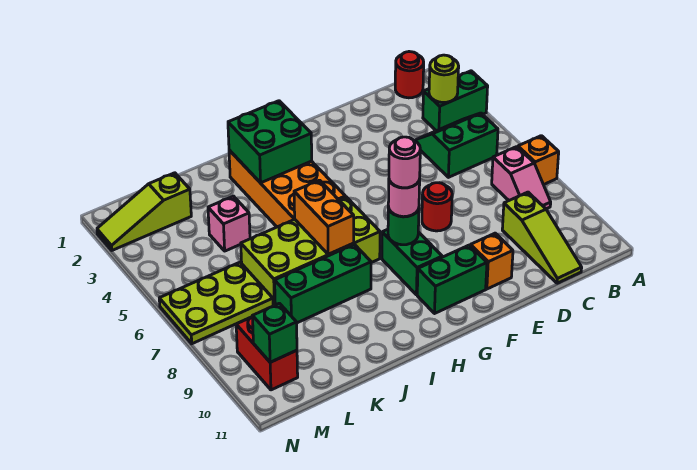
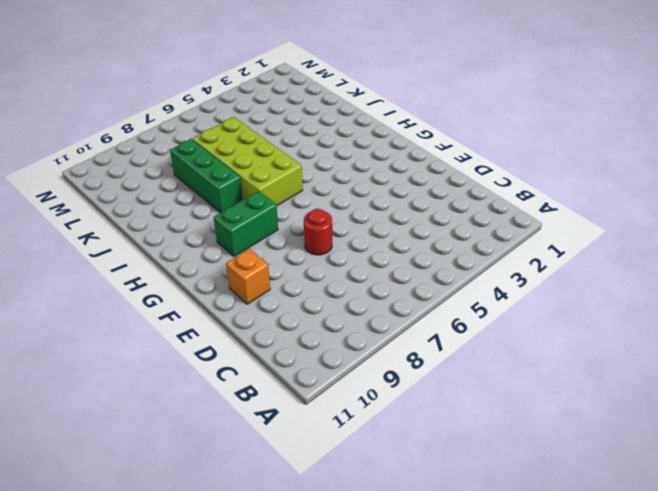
none -> green 1x2 brick [423,71,488,131]
none -> orange 1x1 brick [518,136,559,185]
none -> red 1x1 round brick [395,52,424,98]

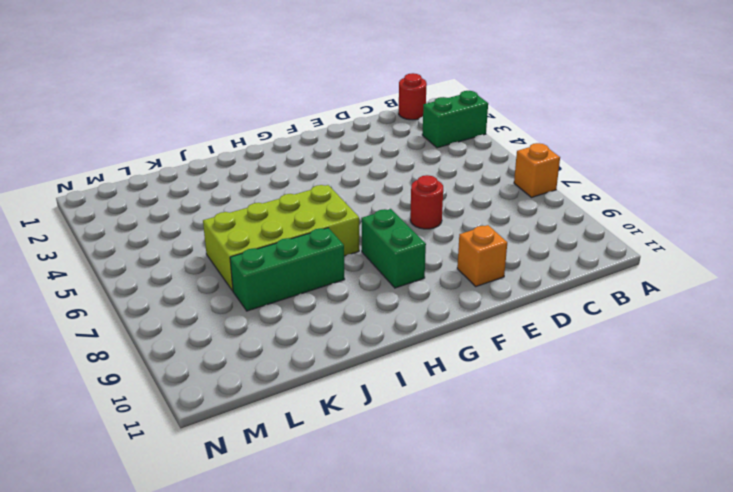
none -> green 2x2 slope [415,113,498,177]
none -> pink 1x2 slope [492,147,551,209]
none -> lime 1x3 slope [502,192,582,283]

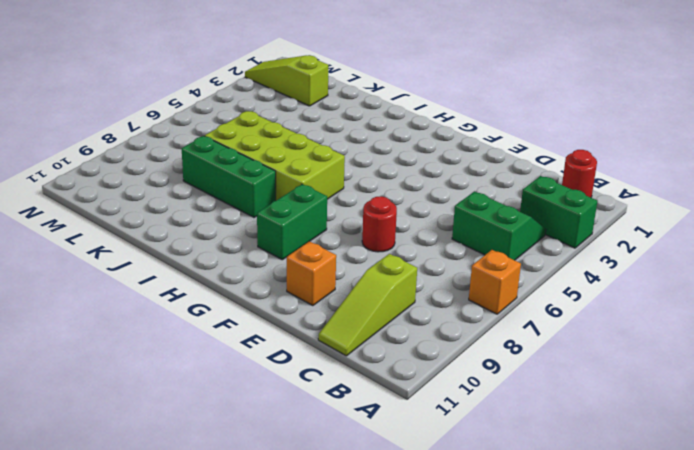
none -> pink 1x2 slope [492,147,551,209]
none -> green 1x2 brick [417,245,487,313]
none -> orange 2x4 brick [229,150,345,227]

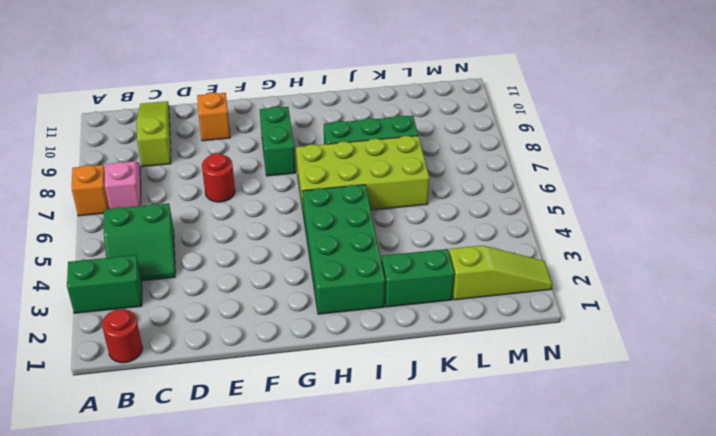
green 2x4 brick [302,185,385,314] -> orange 2x4 brick [229,150,345,227]
green 1x2 brick [382,249,454,307] -> green 1x2 brick moved to [417,245,487,313]
none -> pink 1x1 brick [208,196,250,251]
none -> lime 2x3 plate [159,262,273,344]
none -> red 1x2 brick [236,317,298,390]

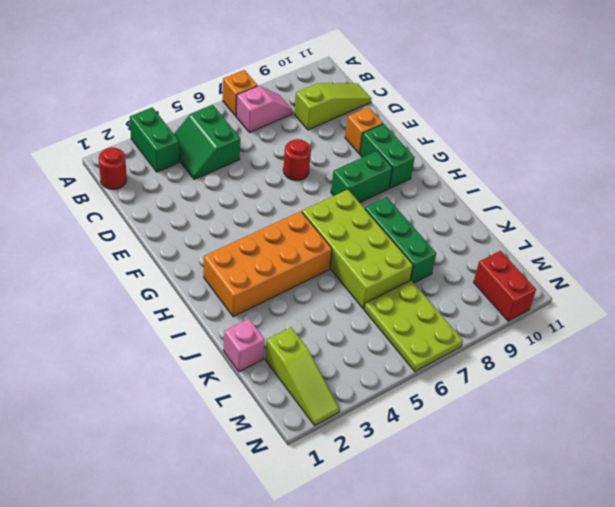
pink 1x1 brick [224,319,265,372] -> pink 1x1 brick moved to [208,196,250,251]
red 1x2 brick [474,251,536,321] -> red 1x2 brick turned to [236,317,298,390]
none -> lime 1x1 round brick [429,55,459,103]
none -> green 1x1 round brick [388,207,419,245]
none -> green 2x2 brick [228,101,312,183]

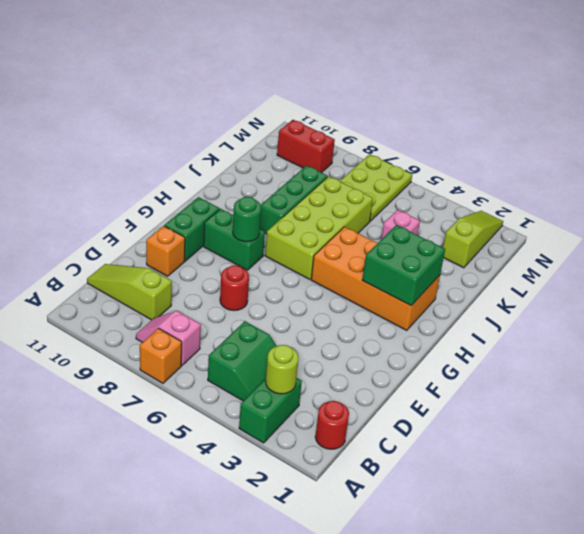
none -> orange 1x2 brick [294,180,354,254]
none -> green 1x1 brick [252,303,297,362]
none -> pink 1x1 round brick [388,179,420,217]

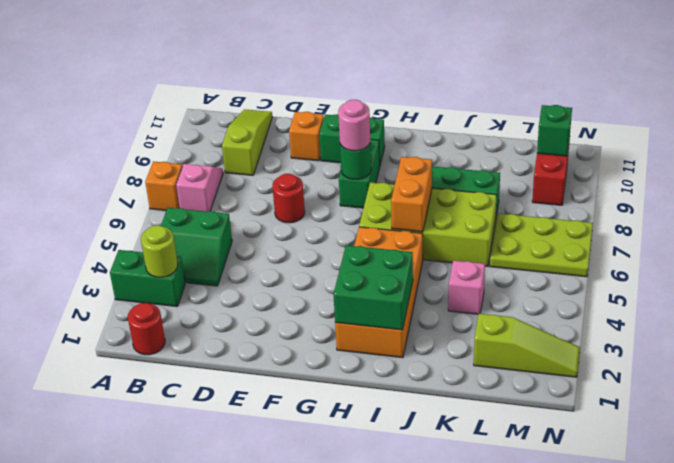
none -> pink 1x1 round brick [389,137,420,188]

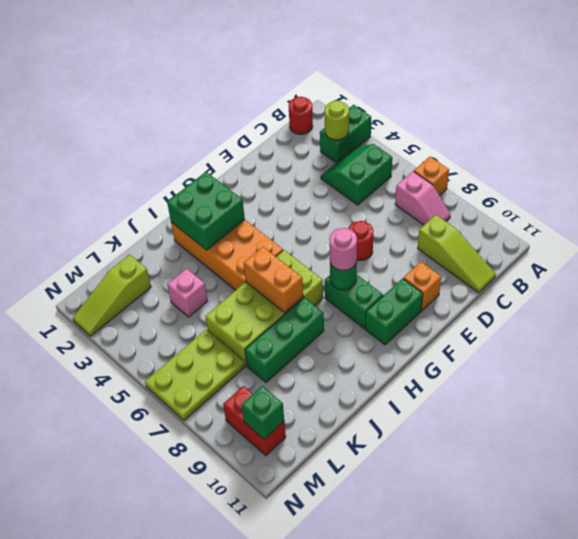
none -> pink 1x1 round brick [389,137,420,188]

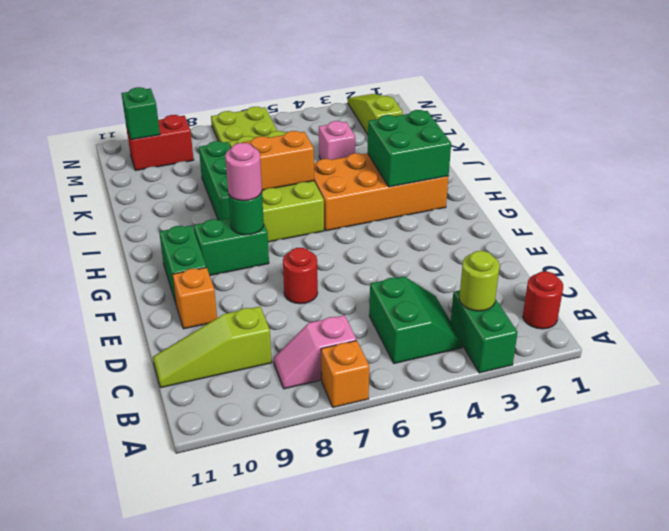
none -> pink 1x1 round brick [389,137,420,188]

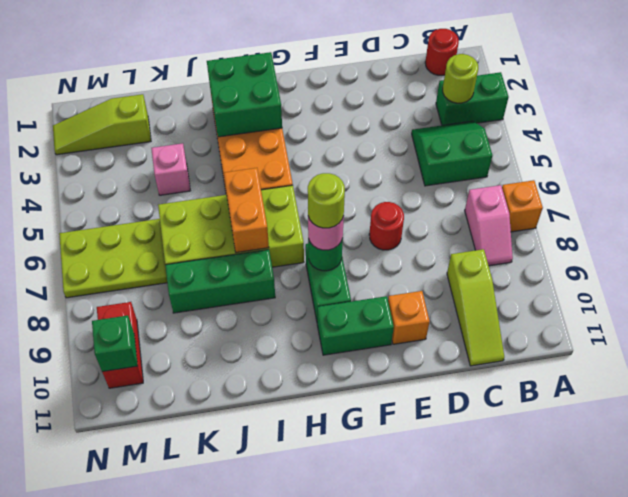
lime 1x1 round brick [308,173,345,228] -> pink 1x1 round brick [389,137,420,188]

